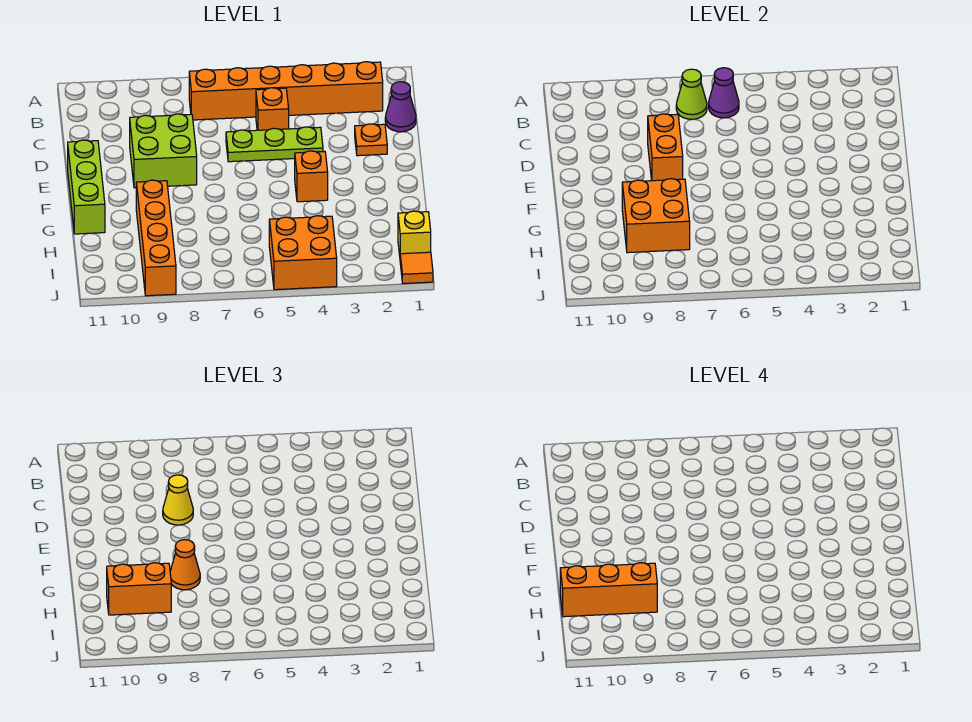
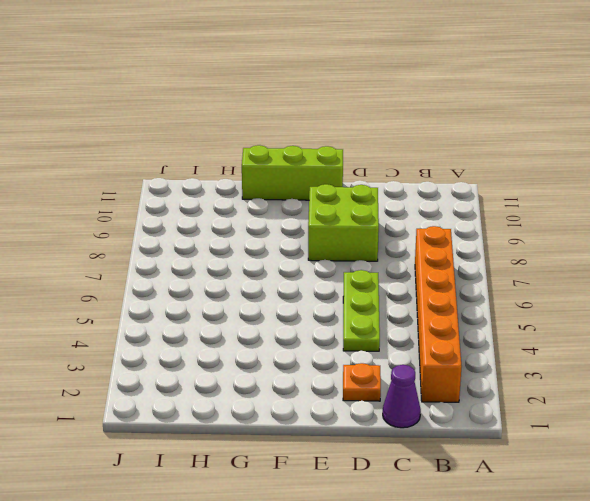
none -> orange 1x1 brick [256,88,289,130]
none -> orange 1x1 brick [295,151,328,202]
none -> orange 1x4 brick [136,180,176,296]

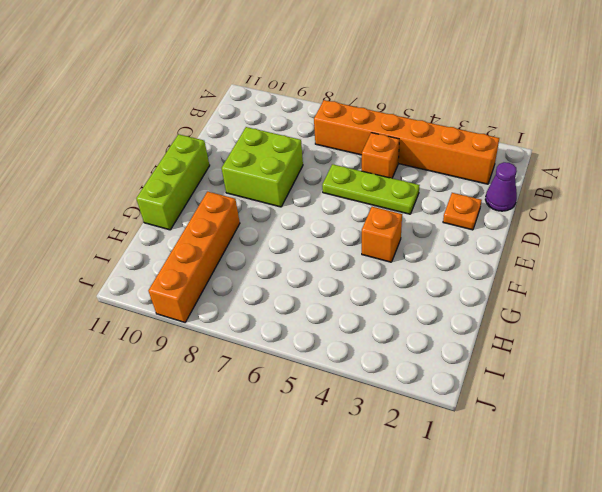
none -> yellow 1x1 brick [398,211,431,255]
none -> orange 2x2 brick [269,216,337,290]
none -> orange 1x1 tile [400,252,433,284]

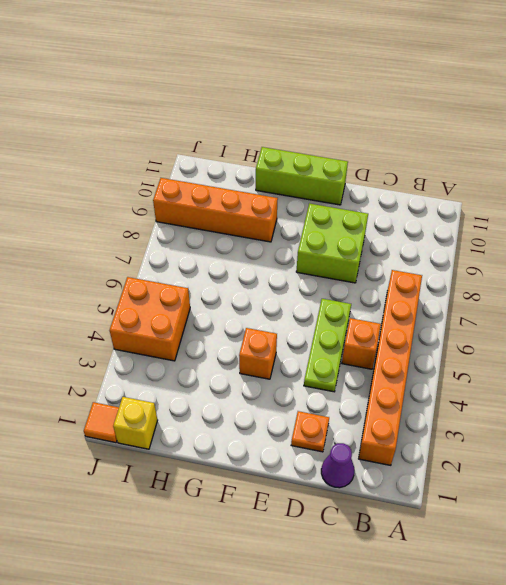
none -> purple 1x1 cone [709,68,739,118]
none -> lime 1x1 cone [676,69,707,119]
none -> orange 1x2 brick [648,114,683,181]

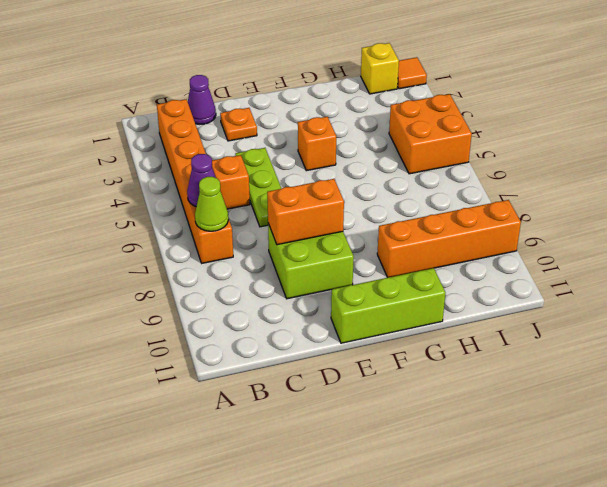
none -> orange 2x2 brick [622,179,690,253]
none -> yellow 1x1 cone [163,475,193,525]
none -> orange 1x1 cone [170,540,200,590]

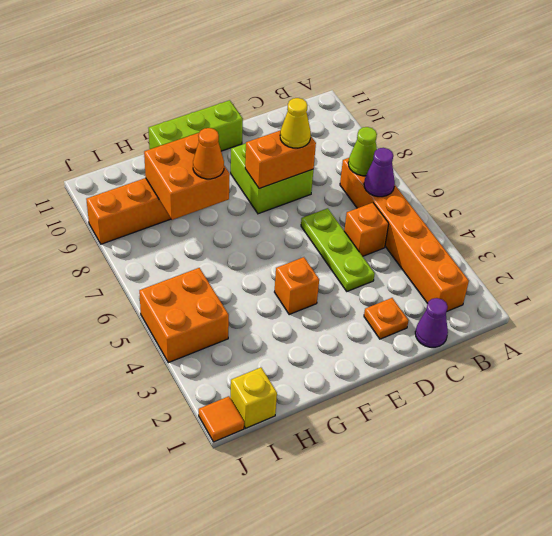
none -> orange 1x2 brick [107,563,171,615]
none -> orange 1x3 brick [560,563,657,617]

